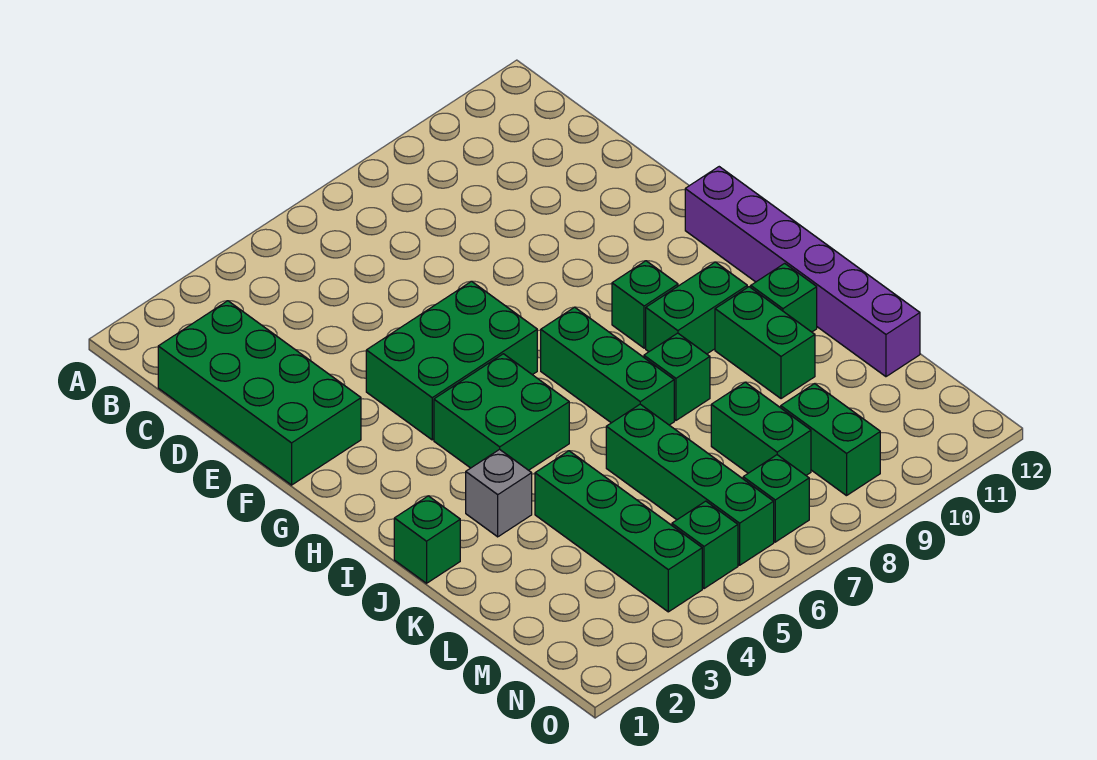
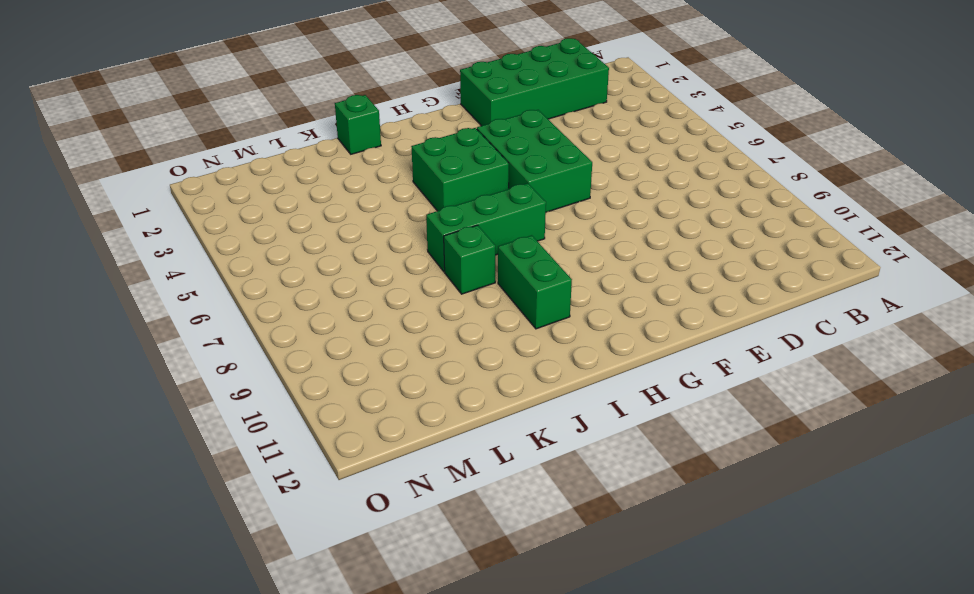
none -> purple 1x6 brick [685,167,920,377]
none -> green 1x1 brick [612,261,678,348]
none -> grey 1x1 brick [466,449,532,537]

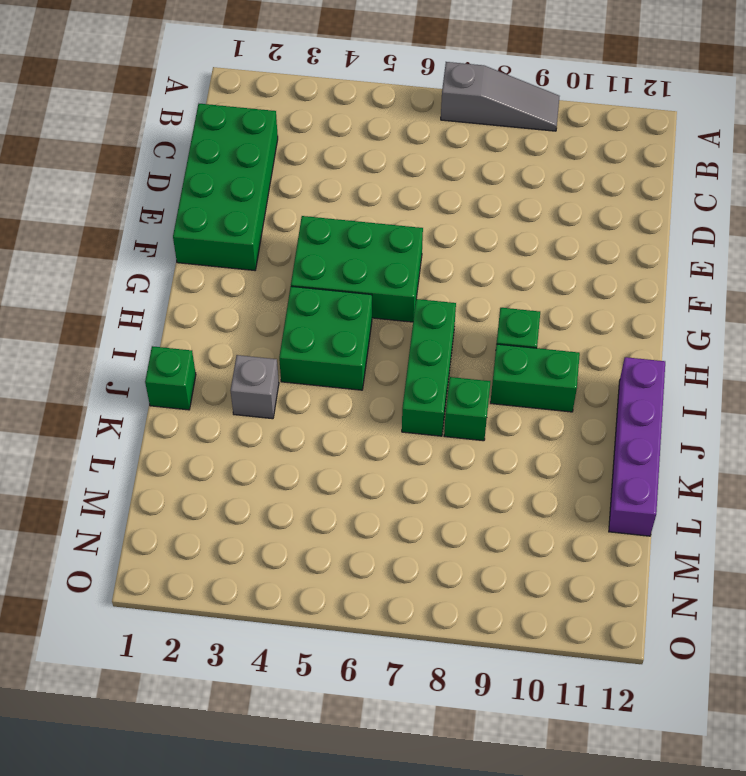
grey 1x3 slope [441,62,560,131] -> none
purple 1x4 brick [609,357,665,536] -> purple 1x6 brick [685,167,920,377]
none -> green 1x2 brick [715,287,815,399]
none -> green 1x1 brick [751,263,817,332]
none -> green 1x4 brick [535,451,702,612]

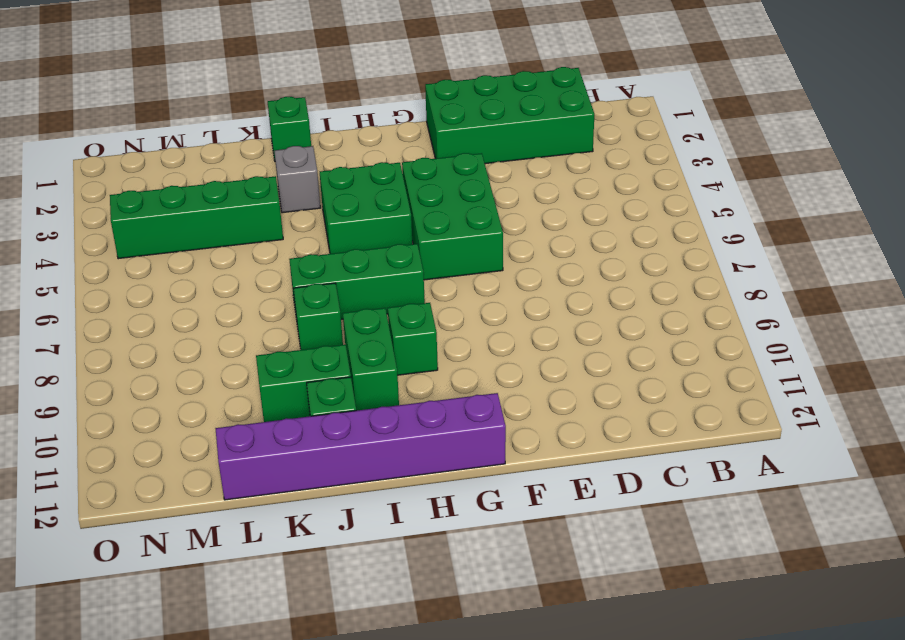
none -> green 1x4 brick [606,404,774,565]
none -> green 1x2 brick [711,382,811,475]
none -> green 1x2 brick [781,384,880,496]

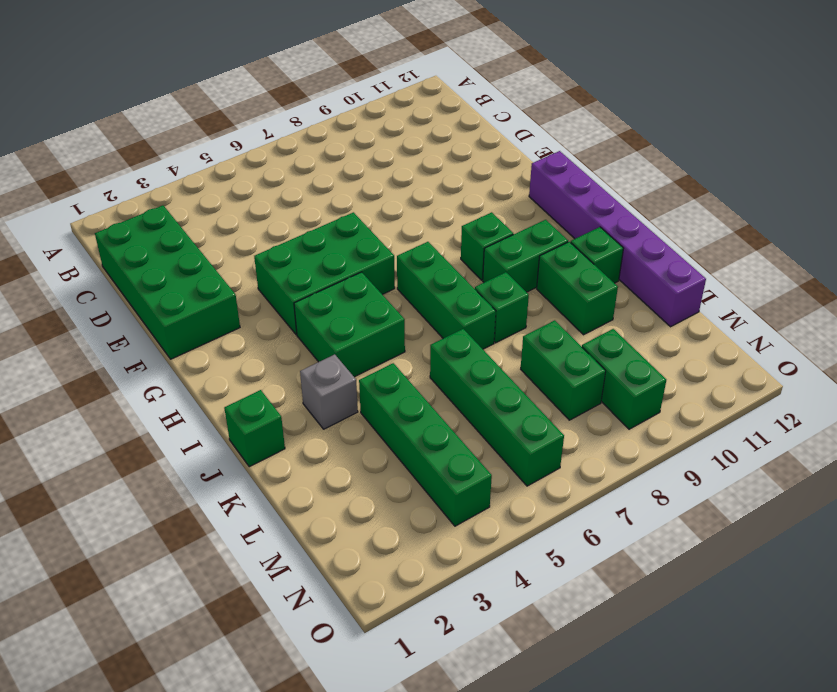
none -> green 1x1 brick [672,501,738,589]
none -> green 1x1 brick [743,455,809,542]

